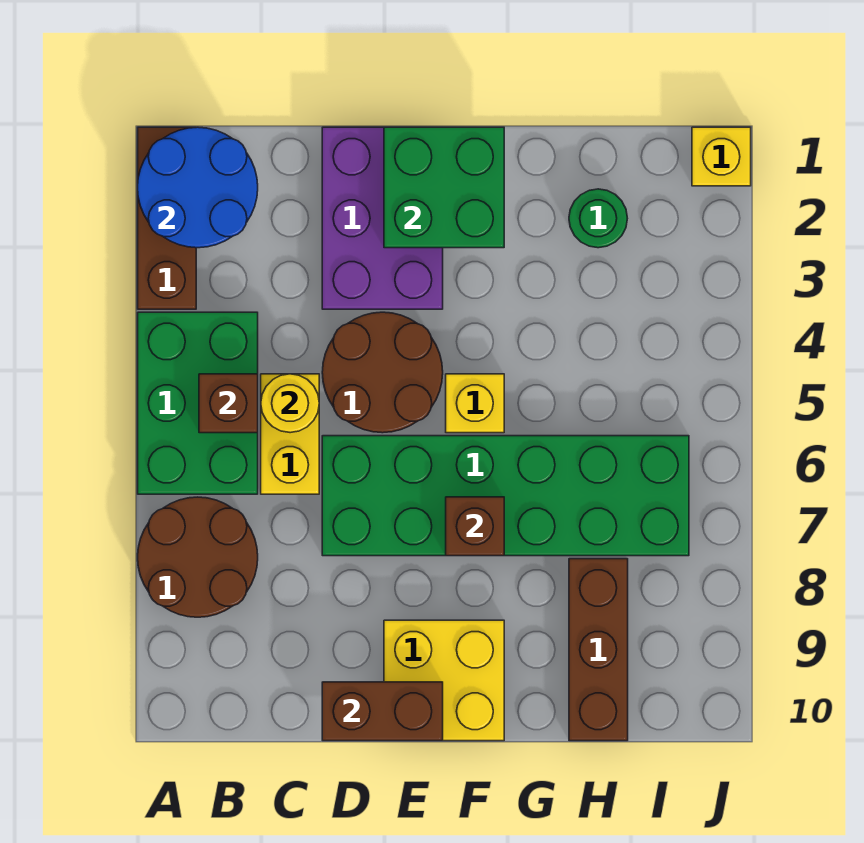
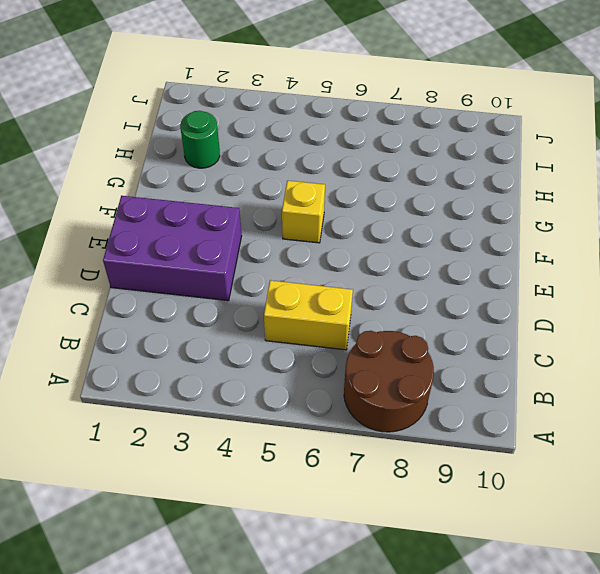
none -> brown 1x3 brick [138,127,196,309]
none -> green 2x3 brick [138,312,258,494]
none -> brown 2x2 round brick [322,312,443,433]

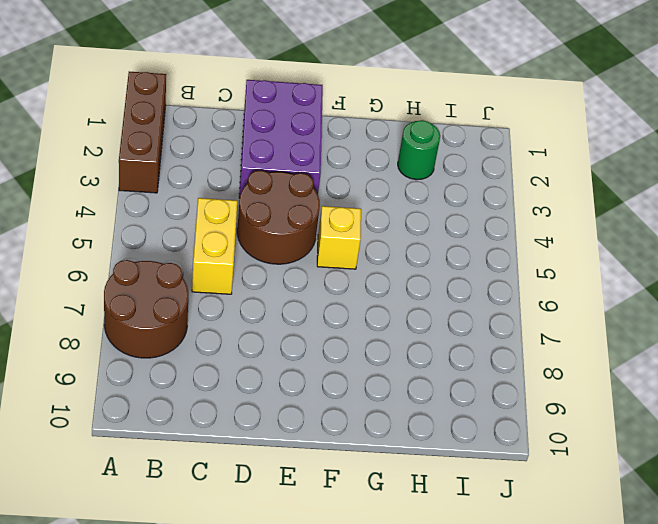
none -> green 2x3 brick [138,312,258,494]
none -> green 2x6 brick [322,436,689,556]
none -> yellow 2x2 brick [384,620,504,741]

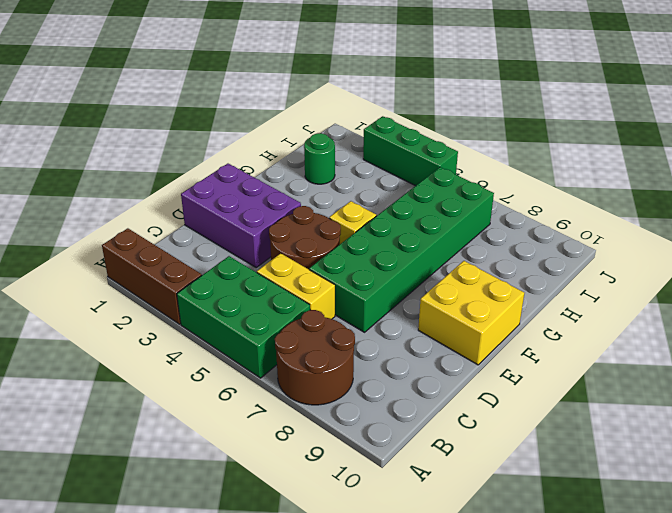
green 1x3 brick [363,116,458,186] -> none
none -> brown 1x3 brick [569,559,628,741]
none -> yellow 1x1 brick [692,127,751,186]
none -> blue 2x2 round brick [138,127,258,248]

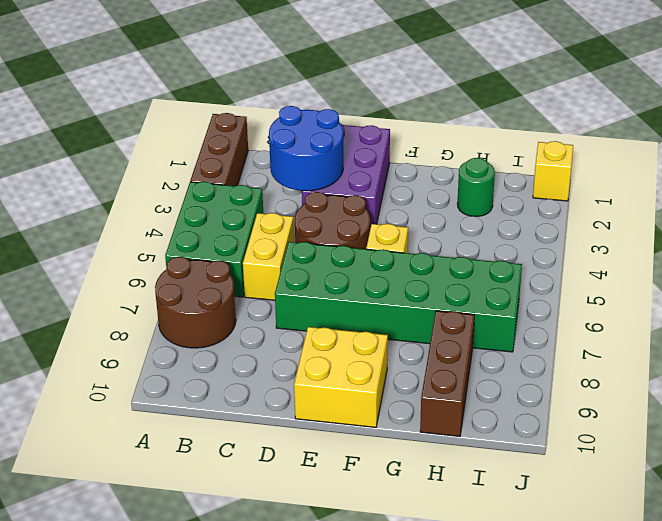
blue 2x2 round brick [269,106,343,191] -> blue 2x2 round brick moved to [138,127,258,248]
none -> brown 1x1 brick [199,374,258,433]
none -> yellow 1x1 round brick [261,374,319,433]
none -> brown 1x2 brick [322,682,443,741]

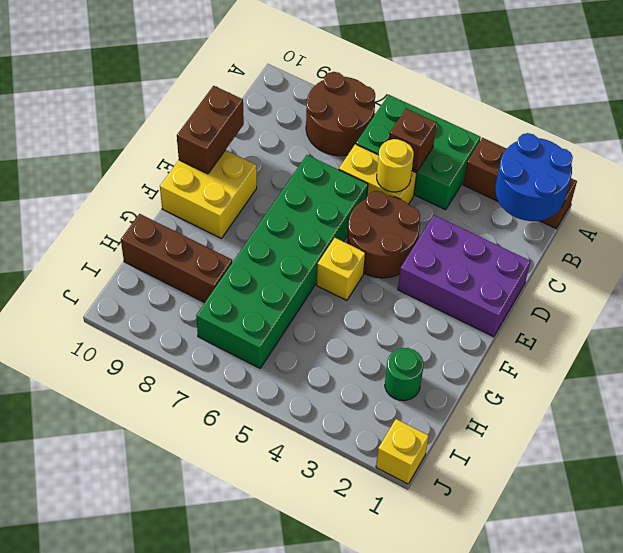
none -> green 2x2 brick [384,127,504,248]
none -> brown 1x1 brick [446,497,504,556]

